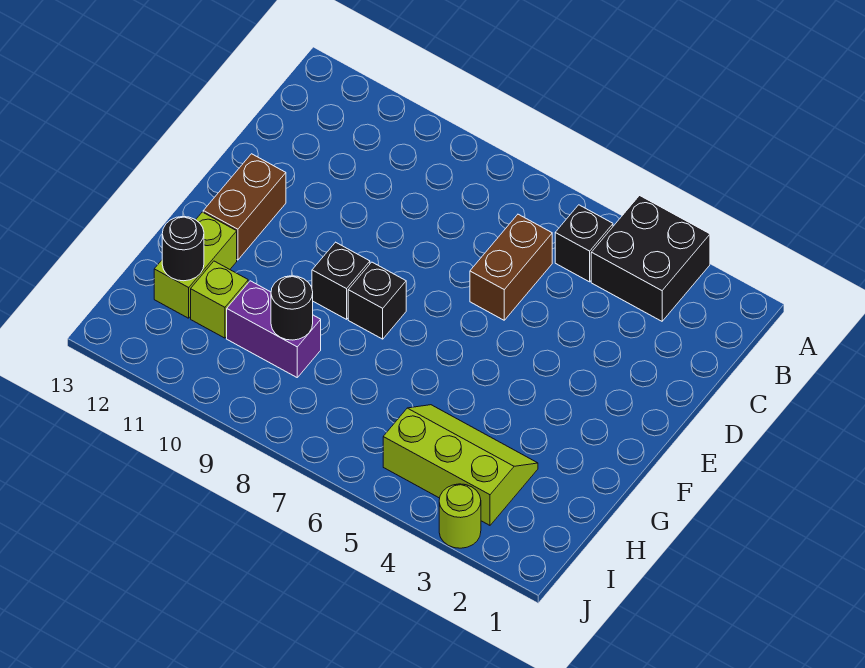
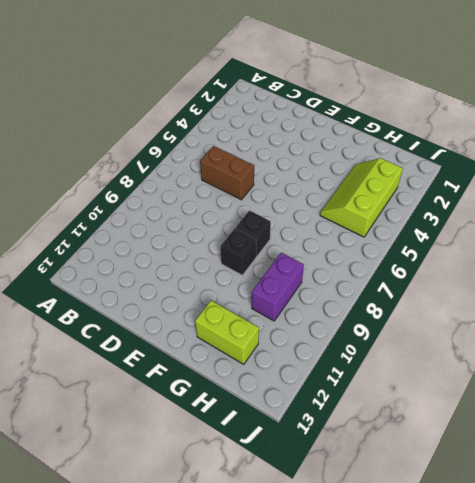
none -> black 2x2 brick [591,196,710,321]
none -> black 1x1 brick [555,205,613,282]
none -> brown 1x2 brick [203,154,286,260]

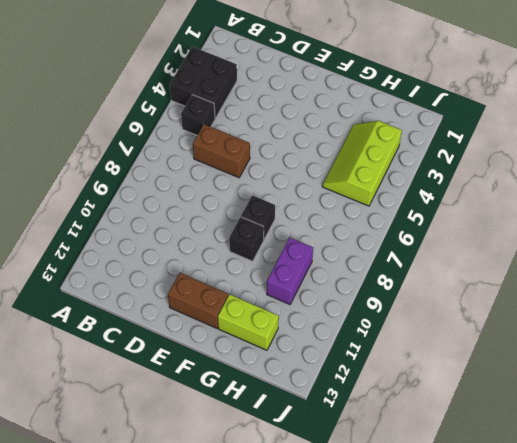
none -> lime 1x1 brick [191,261,248,338]
none -> lime 1x1 round brick [439,484,481,548]
none -> black 1x1 round brick [271,276,313,340]

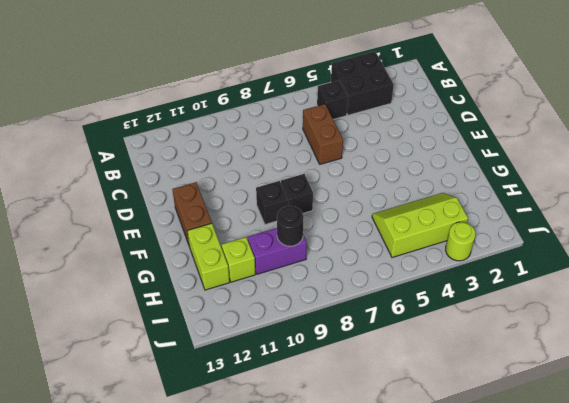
none -> black 1x1 round brick [162,217,204,281]

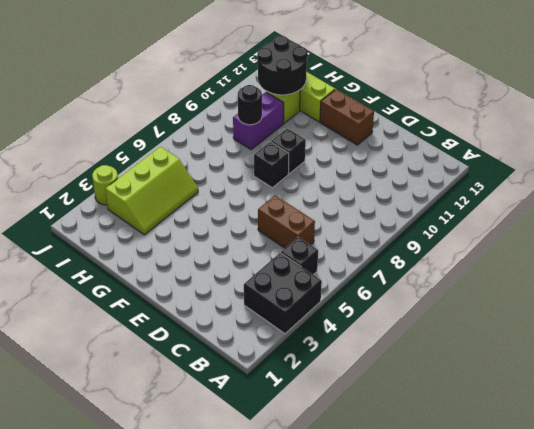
black 2x2 round brick [257,36,308,95] -> black 1x1 round brick [162,217,204,281]

